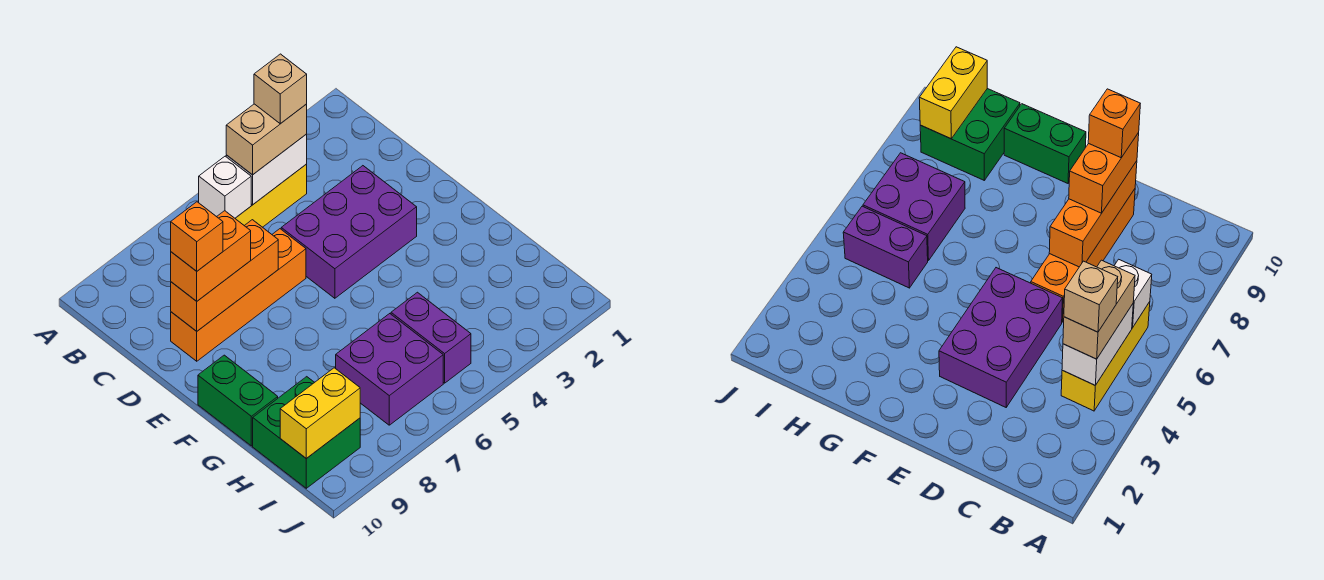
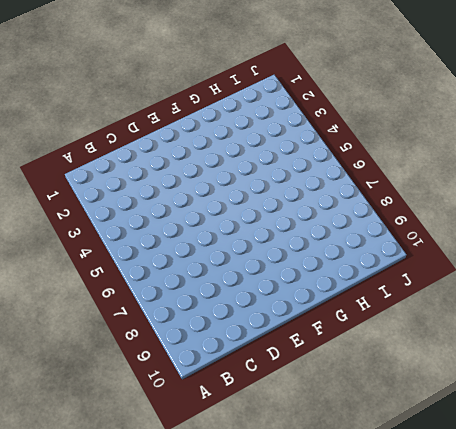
none -> yellow 1x3 brick [235,164,307,227]
none -> purple 2x3 brick [281,166,417,298]
none -> orange 1x4 brick [171,229,306,361]

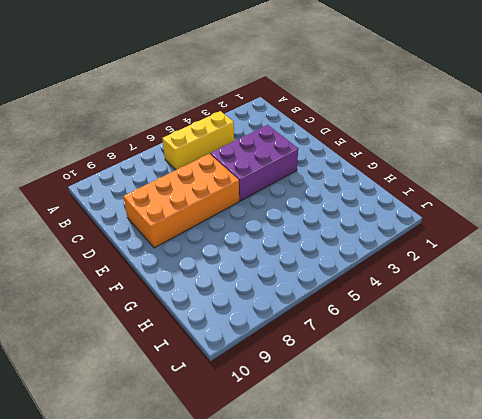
orange 2x4 brick [123,154,239,248] -> orange 1x4 brick [171,229,306,361]
none -> green 1x2 brick [198,355,278,446]
none -> purple 1x2 brick [391,292,471,383]
none -> purple 2x2 brick [336,314,443,425]

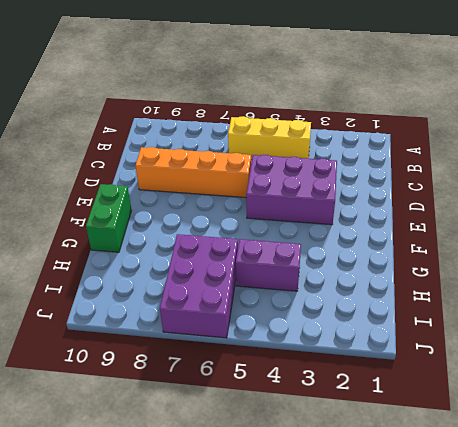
purple 1x2 brick [236,239,301,291] -> purple 1x2 brick turned to [391,292,471,383]
purple 2x3 brick [160,234,238,338] -> purple 2x2 brick [336,314,443,425]
none -> green 2x2 brick [253,377,360,488]
none -> white 1x2 brick [226,134,307,205]
none -> white 1x1 brick [199,156,251,218]

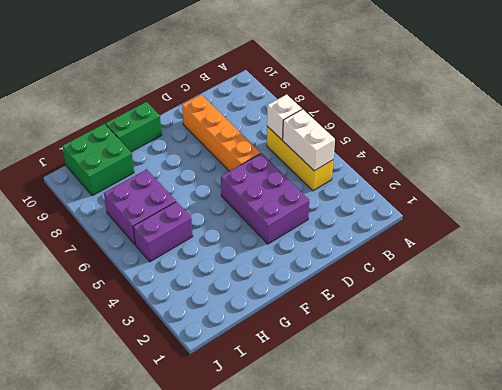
none -> orange 1x3 brick [171,220,278,331]
none -> yellow 1x2 brick [280,368,360,458]
none -> tan 1x2 brick [226,104,307,175]

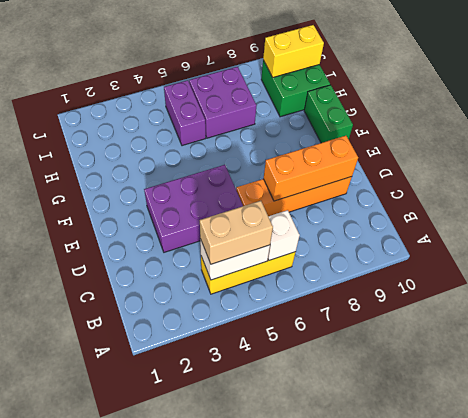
none -> orange 1x2 brick [171,211,251,301]
none -> tan 1x1 brick [254,54,307,124]
none -> orange 1x1 brick [171,202,223,271]

